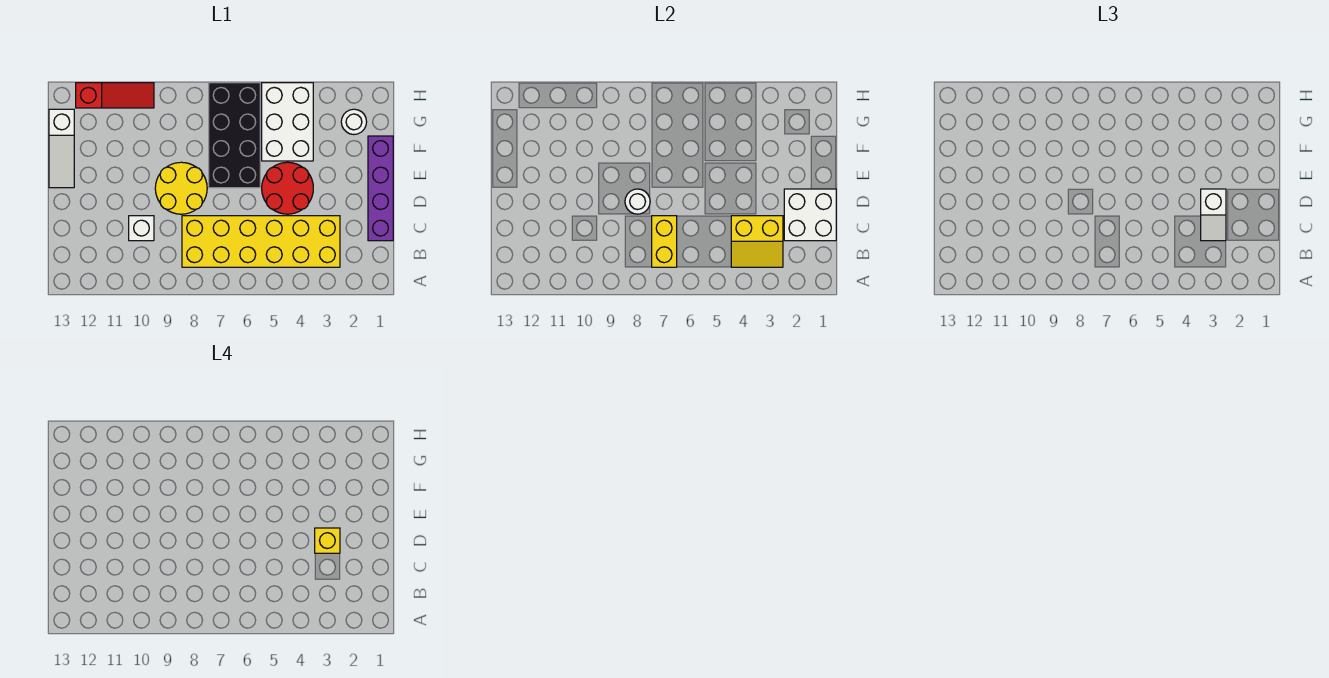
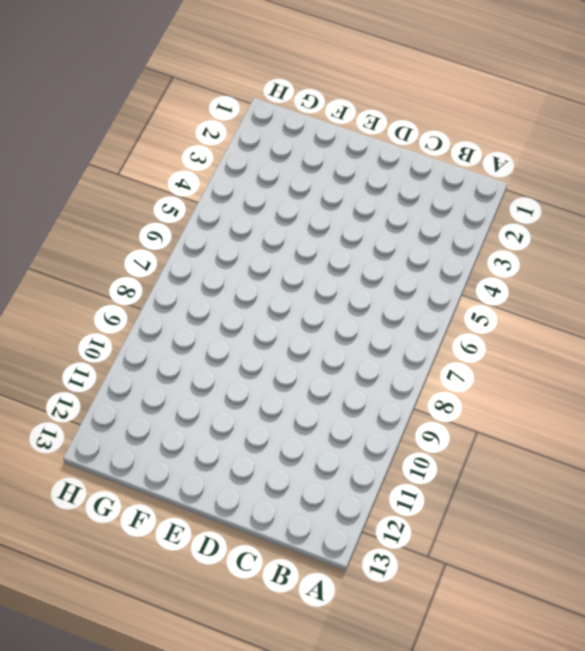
none -> yellow 2x6 brick [182,216,340,267]
none -> purple 1x4 brick [368,136,393,241]
none -> white 1x1 brick [129,216,154,241]

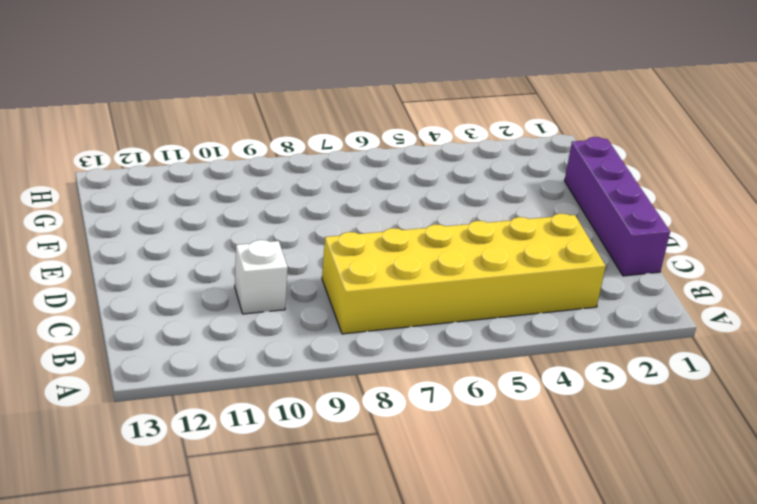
none -> red 2x2 round brick [262,162,313,214]
none -> yellow 2x2 round brick [155,162,207,214]
none -> black 2x4 brick [209,83,260,188]

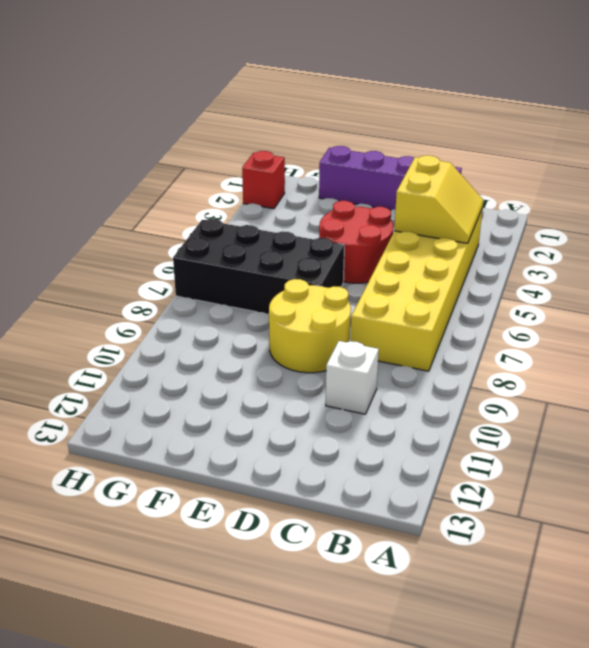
red 1x1 brick [242,151,285,209] -> none
none -> white 1x3 slope [49,109,74,188]
none -> white 2x3 brick [262,83,313,161]
none -> white 1x1 round brick [341,109,367,135]

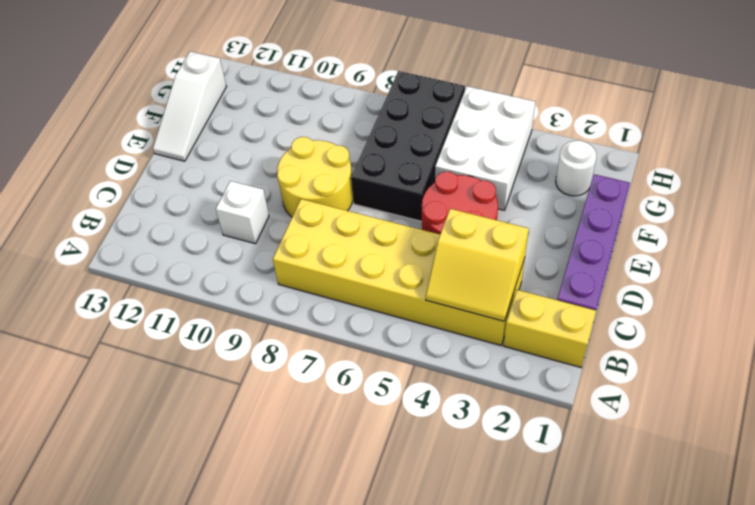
yellow 1x2 brick [503,290,596,367] -> yellow 1x2 brick turned to [652,216,677,267]
none -> red 1x3 slope [76,83,154,108]
none -> white 2x2 brick [784,189,836,241]
none -> white 1x1 round brick [625,189,650,214]

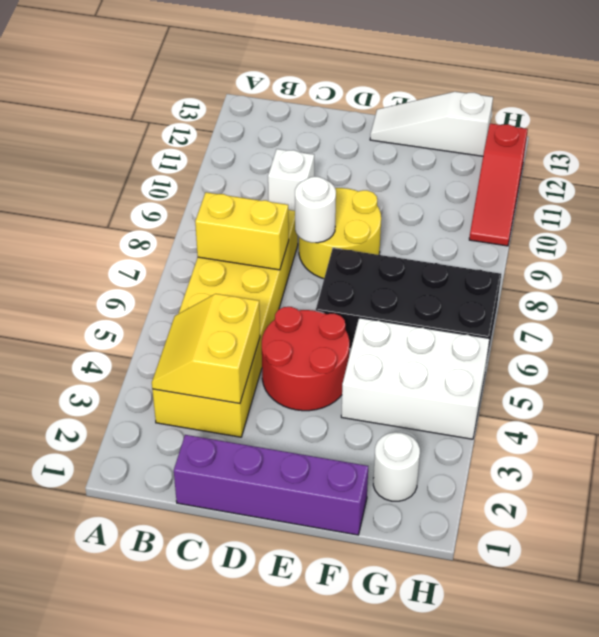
none -> white 2x2 brick [784,189,836,241]
none -> white 1x2 slope [1201,189,1226,241]
none -> yellow 1x1 brick [315,528,340,553]

